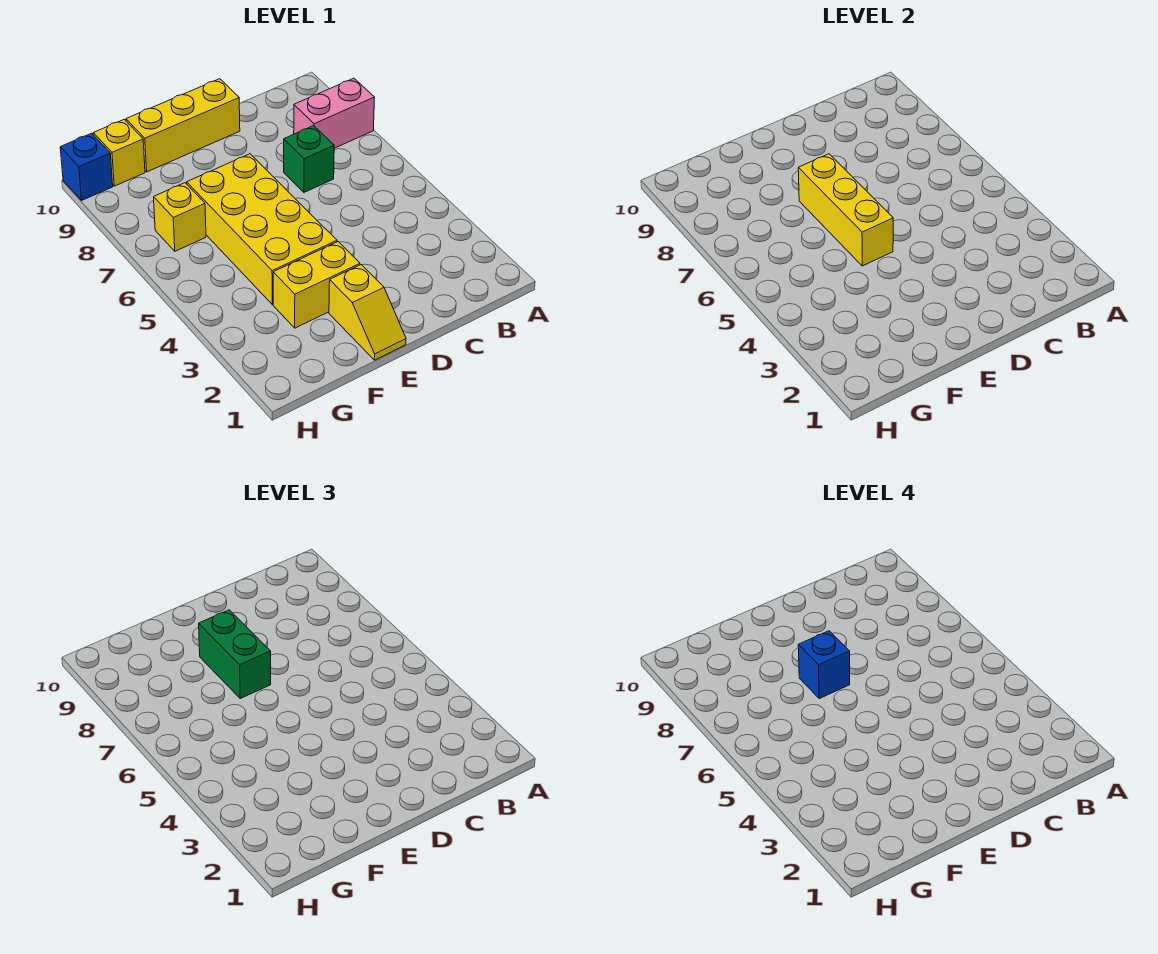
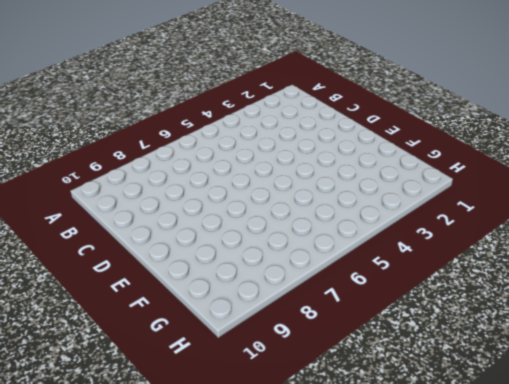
none -> pink 1x2 brick [294,78,375,148]
none -> green 1x1 brick [284,126,334,192]
none -> yellow 1x3 brick [126,79,240,172]

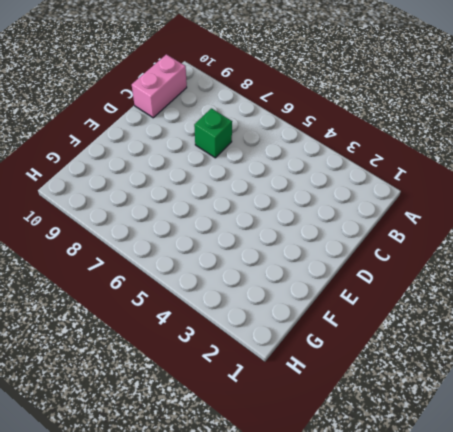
pink 1x2 brick [132,54,187,118] -> pink 1x2 brick moved to [294,78,375,148]
none -> yellow 1x3 brick [126,79,240,172]
none -> yellow 1x2 slope [329,265,406,360]
none -> yellow 1x2 brick [273,242,360,328]

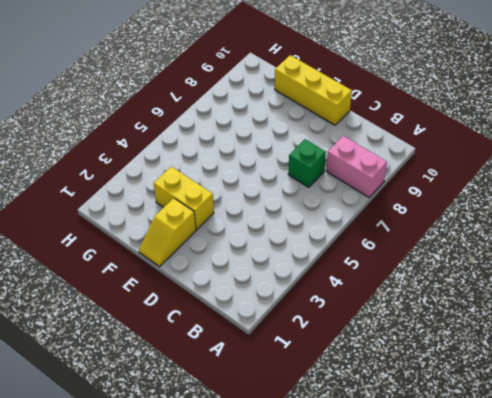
none -> yellow 2x4 brick [187,154,337,305]
none -> yellow 1x1 brick [154,183,206,251]
none -> yellow 1x1 brick [93,119,145,186]

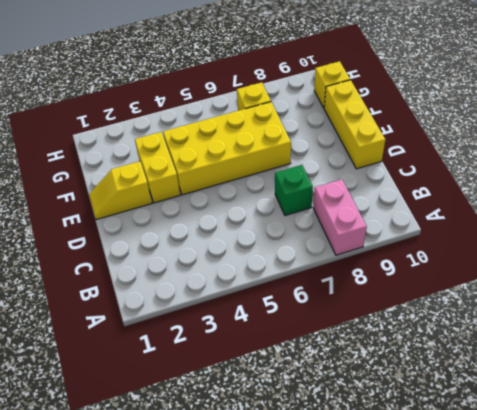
none -> blue 1x1 brick [60,133,113,200]
none -> yellow 1x3 brick [798,154,893,266]
none -> green 1x2 brick [199,610,271,698]

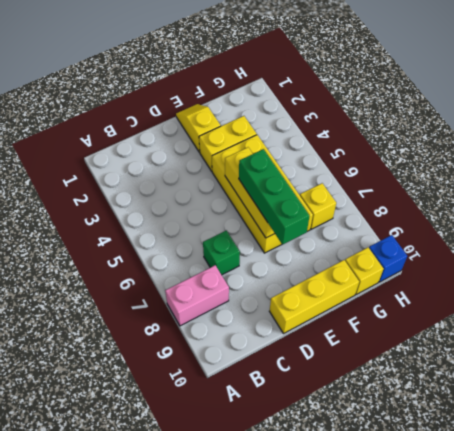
green 1x3 brick [239,149,310,244] -> green 1x2 brick [199,610,271,698]
none -> blue 1x1 brick [798,631,850,698]

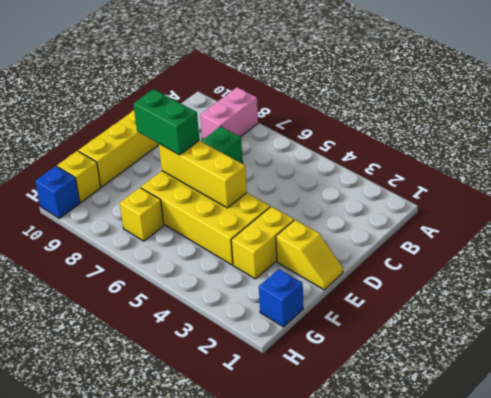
blue 1x1 brick [259,269,303,327] -> blue 1x1 brick moved to [798,631,850,698]

